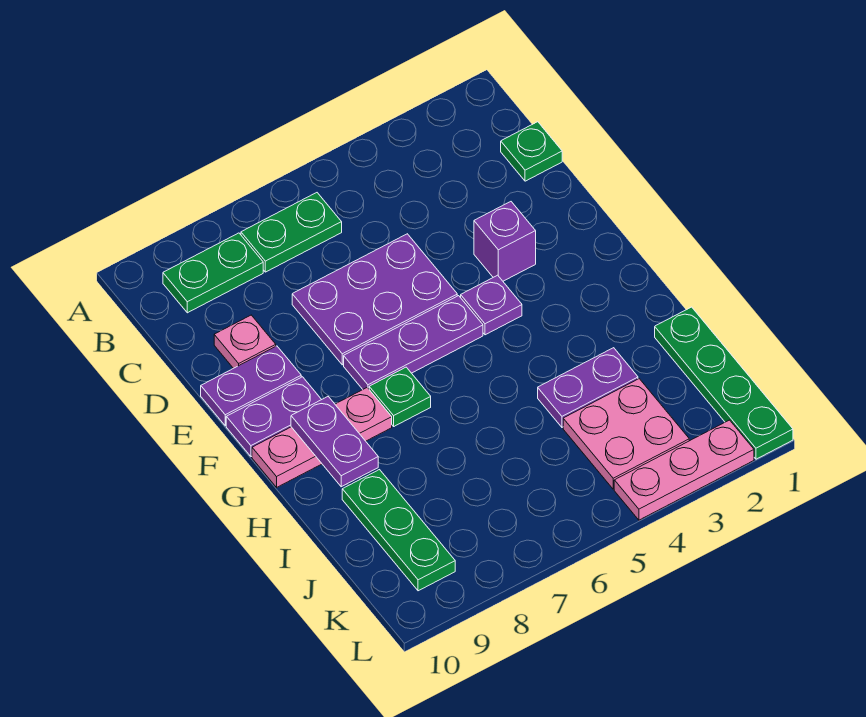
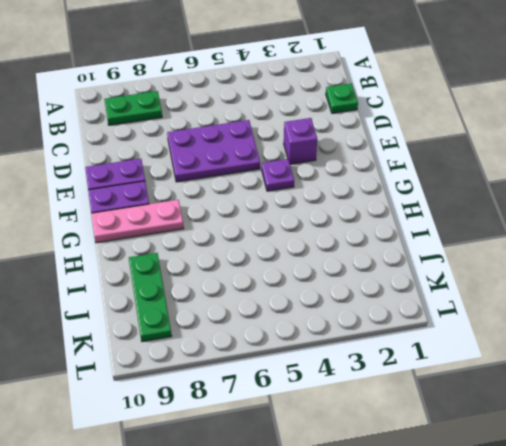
none -> green 1x2 plate [241,193,342,272]
none -> pink 1x1 plate [214,315,276,368]
none -> purple 1x3 plate [344,296,483,389]

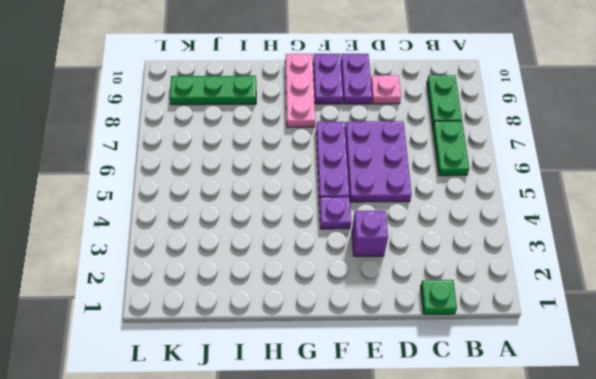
none -> green 1x1 plate [369,367,431,426]
none -> green 1x4 plate [655,307,793,459]
none -> purple 1x2 plate [538,348,638,427]

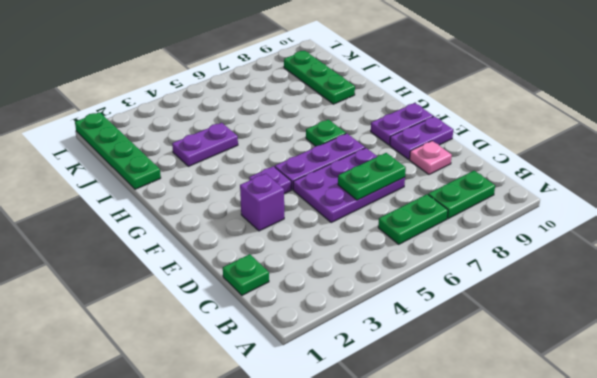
green 1x2 plate [338,153,406,200] -> none
none -> pink 1x3 plate [252,388,392,487]
none -> pink 2x2 plate [563,379,689,489]
none -> pink 1x3 plate [614,420,754,520]

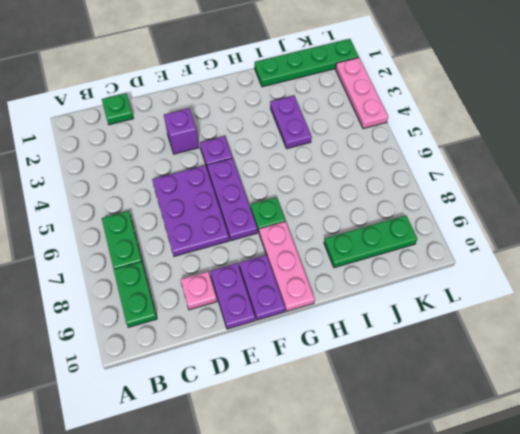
none -> pink 2x2 plate [563,379,689,489]
none -> purple 1x2 plate [291,397,378,487]

